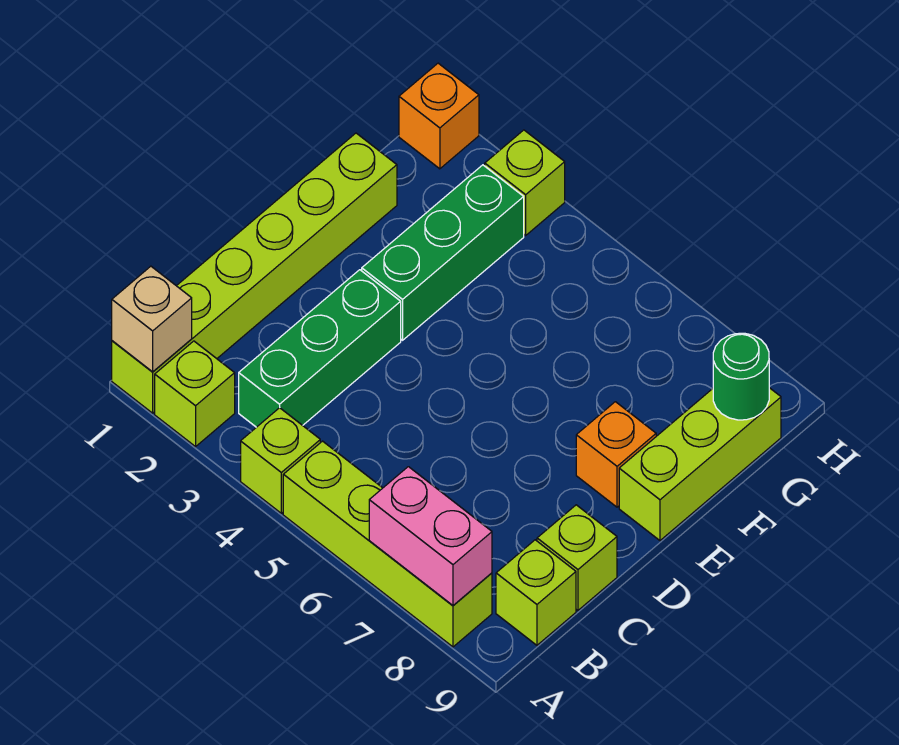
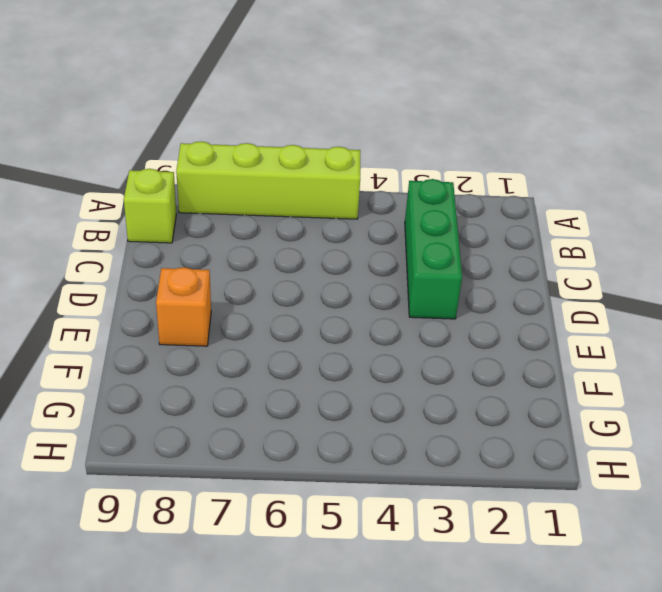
none -> lime 1x6 brick [112,133,397,413]
none -> lime 1x1 brick [155,341,235,447]
none -> lime 1x1 brick [241,408,320,513]

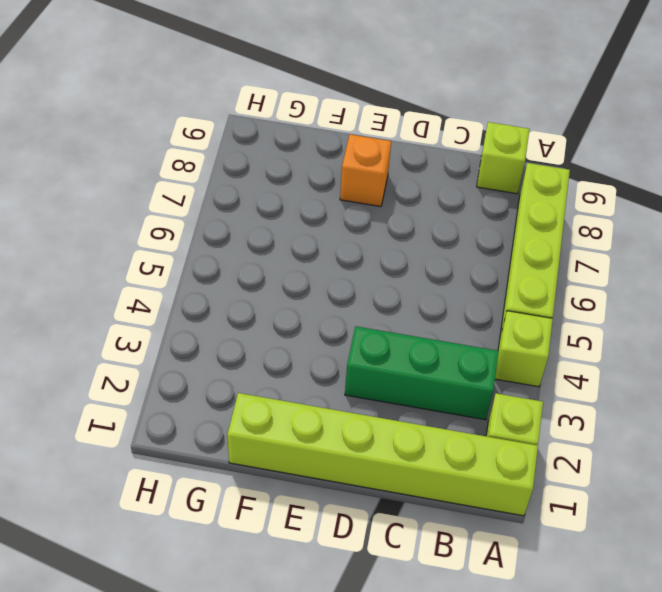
none -> lime 1x1 brick [537,505,617,610]
none -> green 1x3 brick [362,165,524,340]
none -> lime 1x3 brick [619,388,781,541]

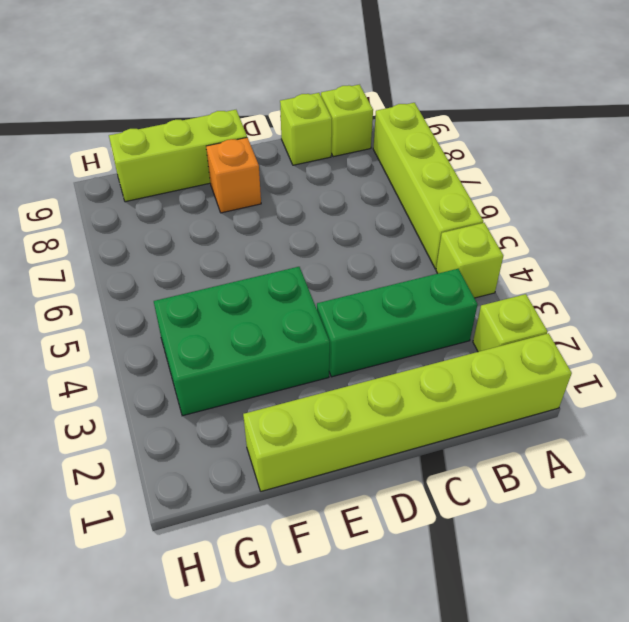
green 2x3 brick [154,267,330,416] -> green 1x3 brick [362,165,524,340]
none -> orange 1x1 brick [399,63,479,169]
none -> lime 1x1 brick [485,130,565,235]
none -> tan 1x1 brick [112,266,192,372]

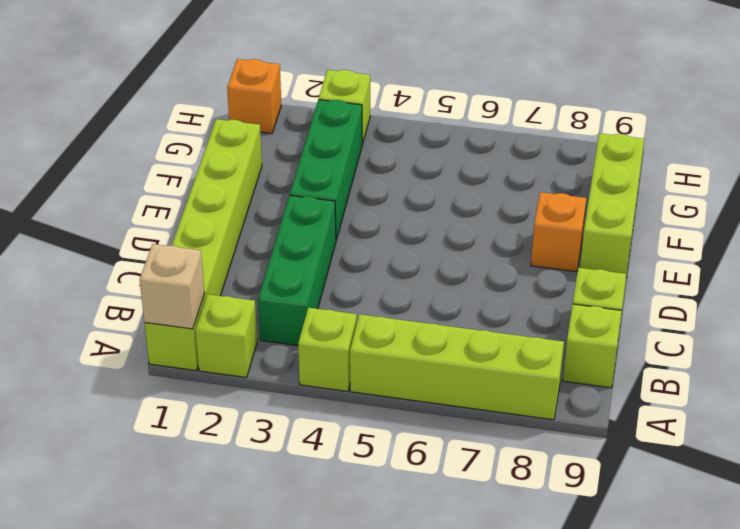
none -> pink 1x2 brick [369,467,492,605]
none -> green 1x1 round brick [713,333,769,420]

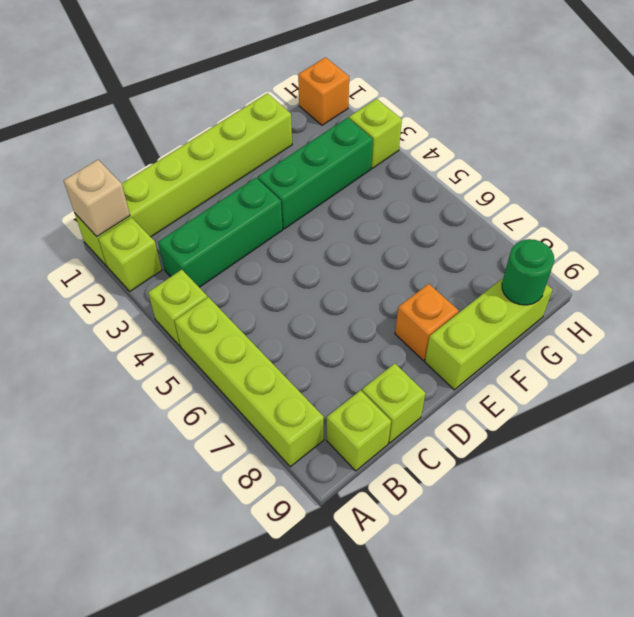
none -> pink 1x2 brick [369,467,492,605]

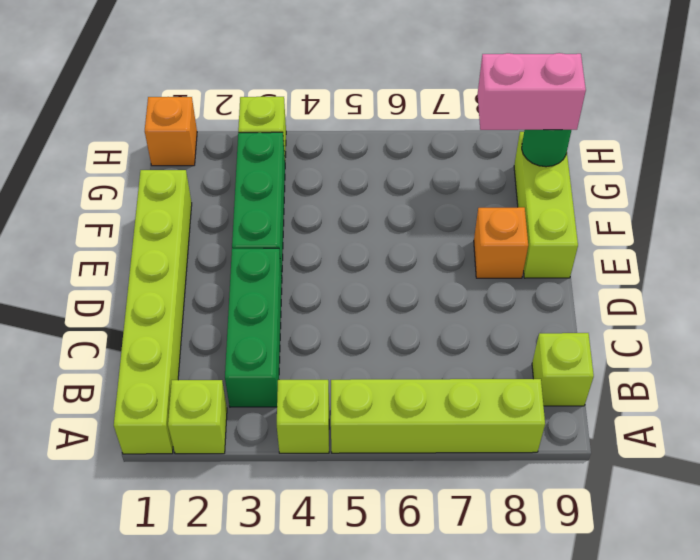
pink 1x2 brick [478,53,586,130] -> pink 1x2 brick moved to [369,467,492,605]
none -> lime 1x1 brick [537,505,617,610]
none -> tan 1x1 brick [112,266,192,372]

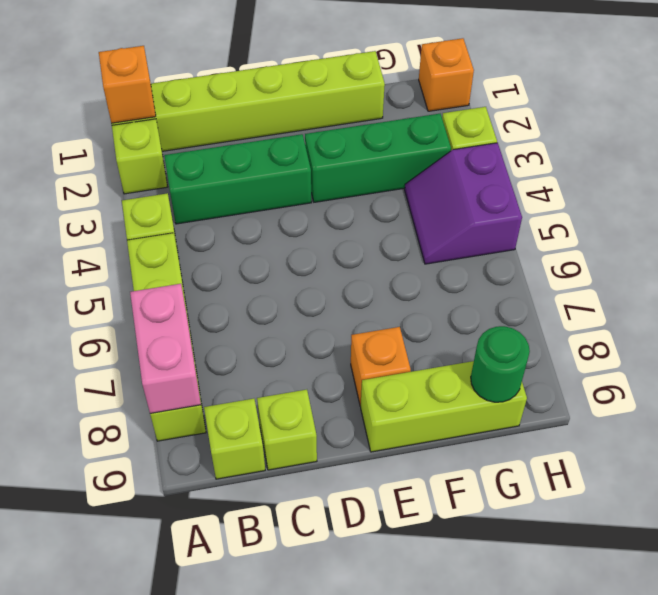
orange 1x1 brick [99,46,156,123] -> tan 1x1 brick [112,266,192,372]
purple 2x2 slope [405,143,522,264] -> none

